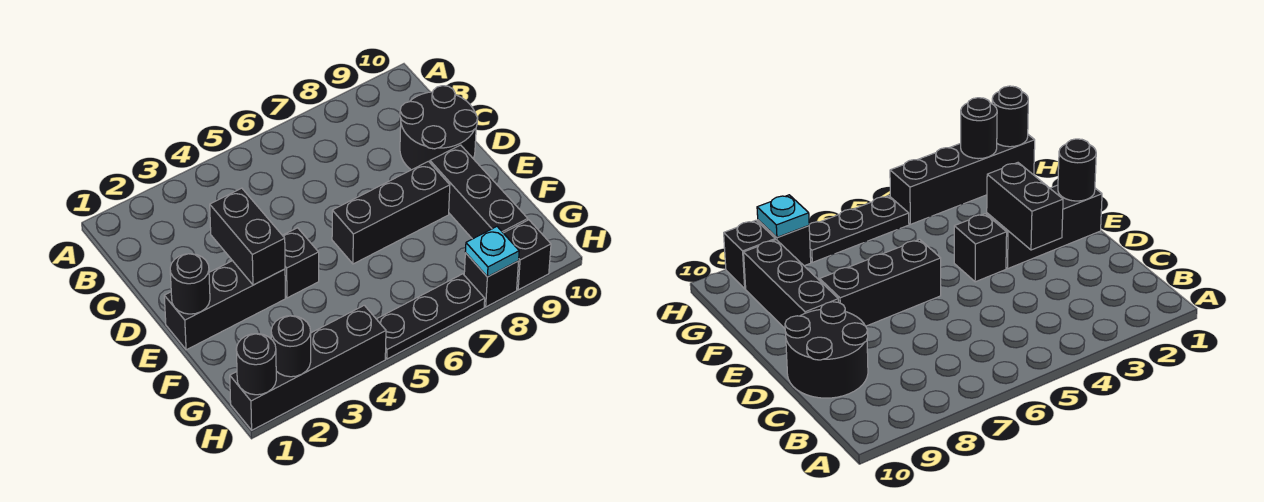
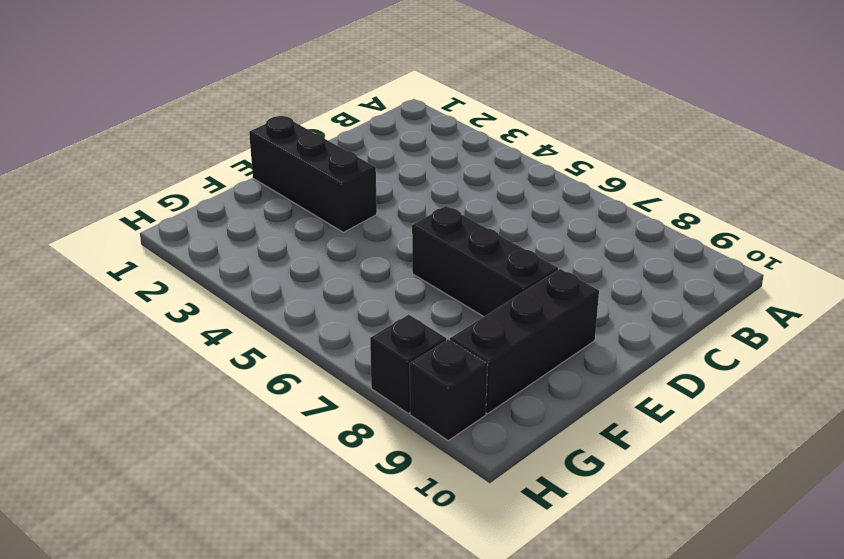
none -> black 2x2 round brick [400,86,478,170]
none -> black 1x1 brick [282,228,319,298]
none -> black 1x4 brick [230,305,386,430]

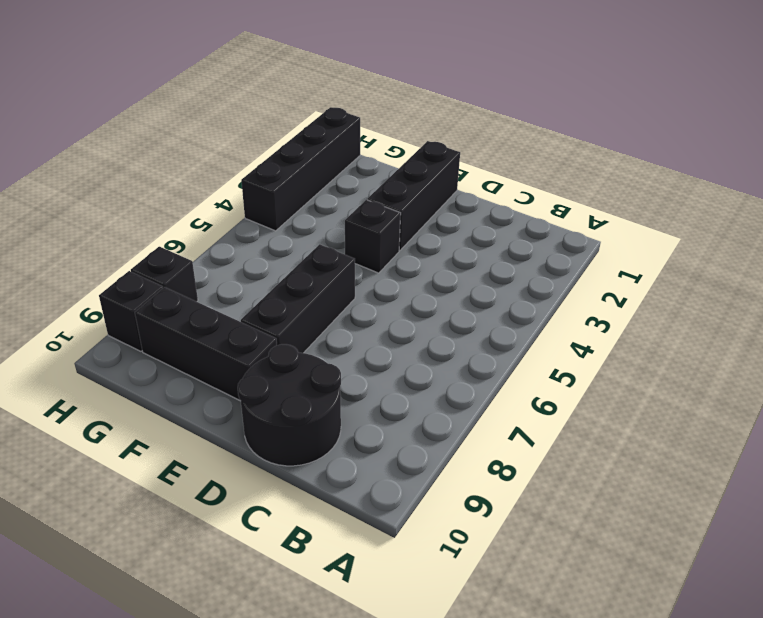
none -> black 1x3 plate [377,274,485,359]
none -> black 1x2 brick [210,188,285,285]
none -> black 1x1 round brick [170,254,210,314]

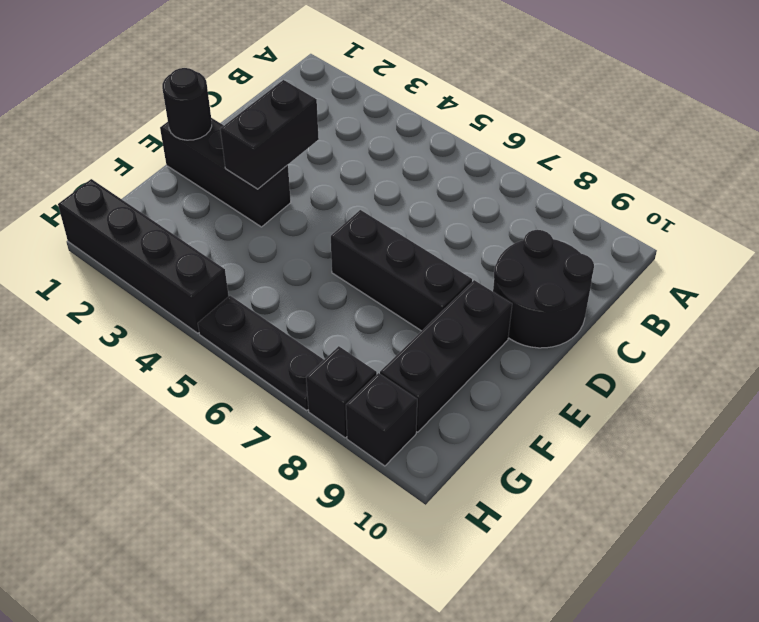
none -> black 1x1 brick [282,228,319,298]
none -> black 1x1 round brick [236,334,276,395]
none -> black 1x1 round brick [271,316,311,377]

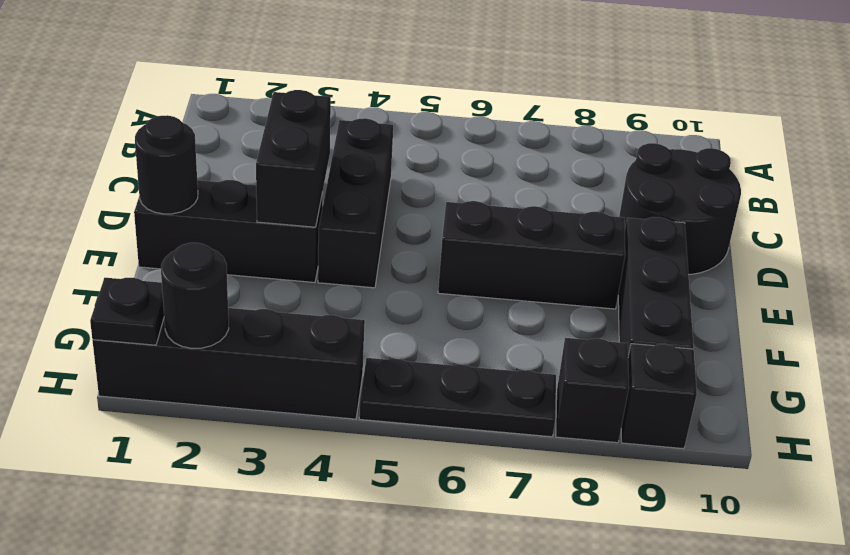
black 1x3 brick [318,118,393,288] -> black 1x1 brick [282,228,319,298]
black 1x1 plate [90,278,164,345] -> black 1x1 round brick [236,334,276,395]
none -> cyan 1x1 plate [465,227,519,277]

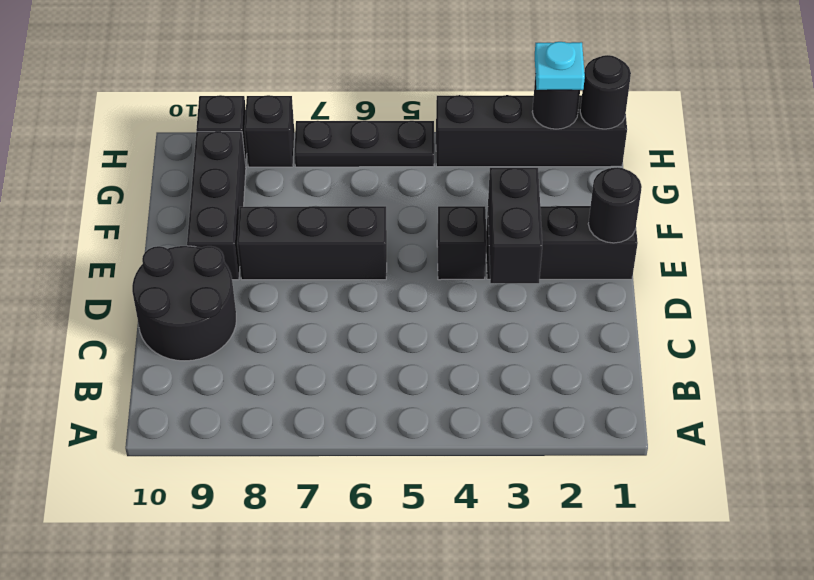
cyan 1x1 plate [535,42,585,90] -> cyan 1x1 plate moved to [465,227,519,277]

